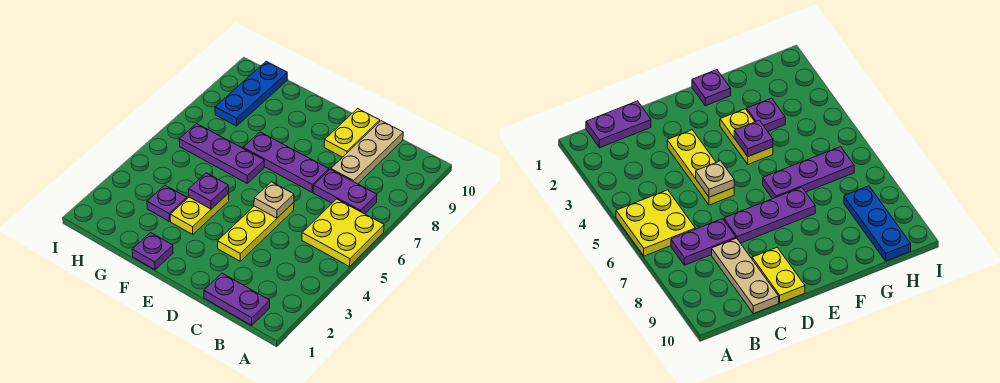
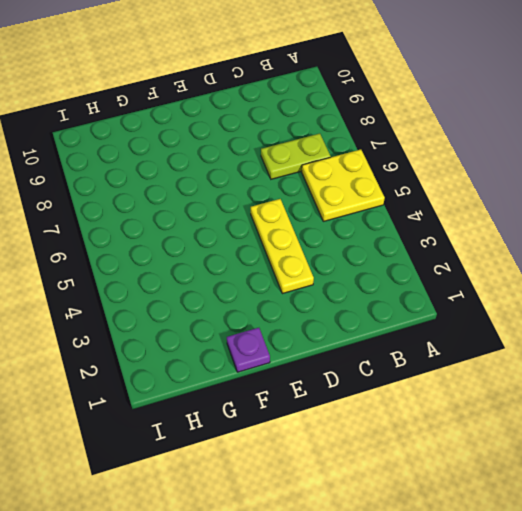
lime 1x2 plate [261,134,331,179] -> purple 1x2 plate [313,170,377,214]
none -> purple 1x2 plate [204,273,270,325]
none -> tan 1x3 plate [331,121,403,184]
none -> purple 1x3 plate [243,132,329,192]

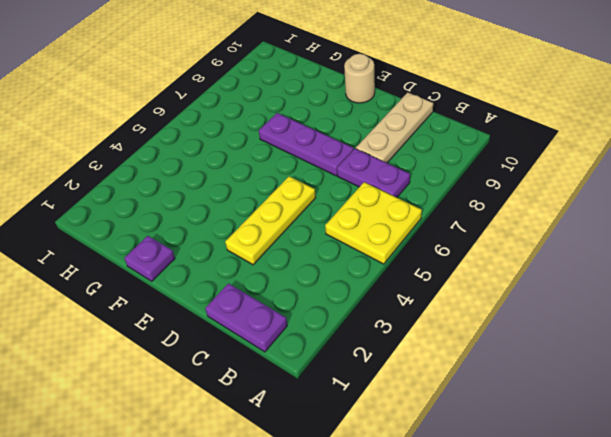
tan 1x1 round brick [344,54,375,103] -> none
none -> yellow 1x2 plate [324,109,380,157]
none -> yellow 1x2 plate [170,194,229,234]
none -> purple 1x3 plate [179,124,264,183]

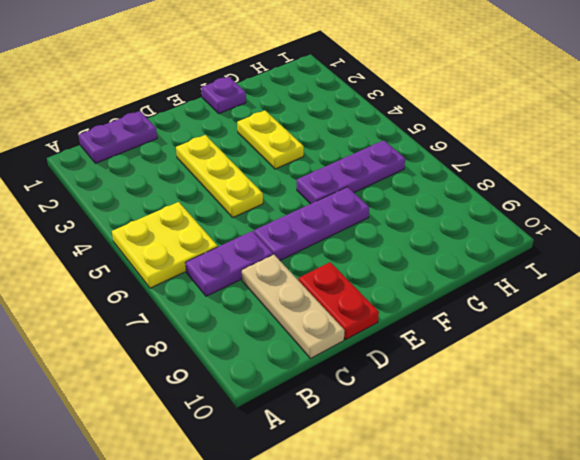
red 1x2 plate [298,262,379,339] -> yellow 1x2 plate [324,109,380,157]
none -> purple 1x1 plate [147,185,187,221]
none -> blue 1x3 plate [215,61,287,126]
none -> tan 1x1 plate [254,182,294,218]

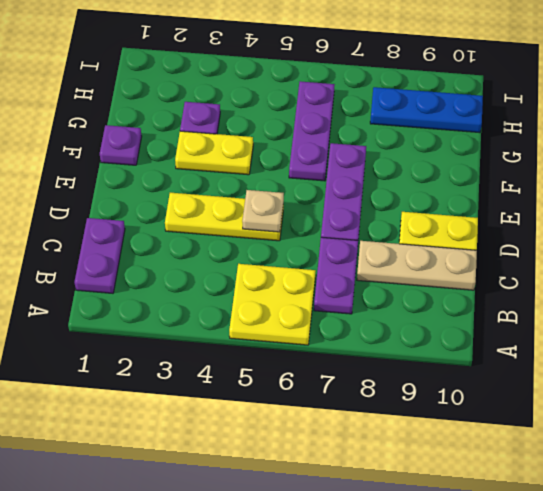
none -> purple 1x1 plate [189,173,229,209]

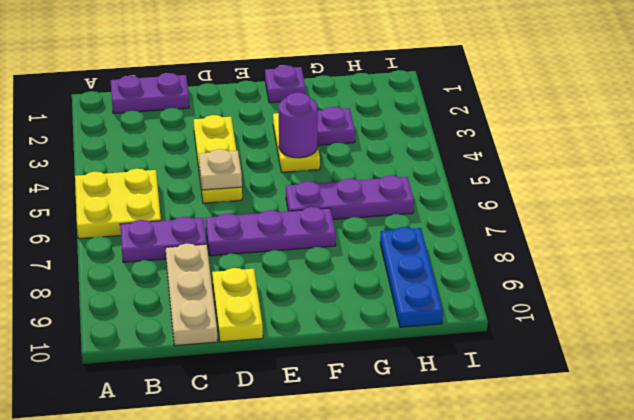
purple 1x1 round brick [278,93,318,158] -> purple 1x1 plate [189,173,229,209]

